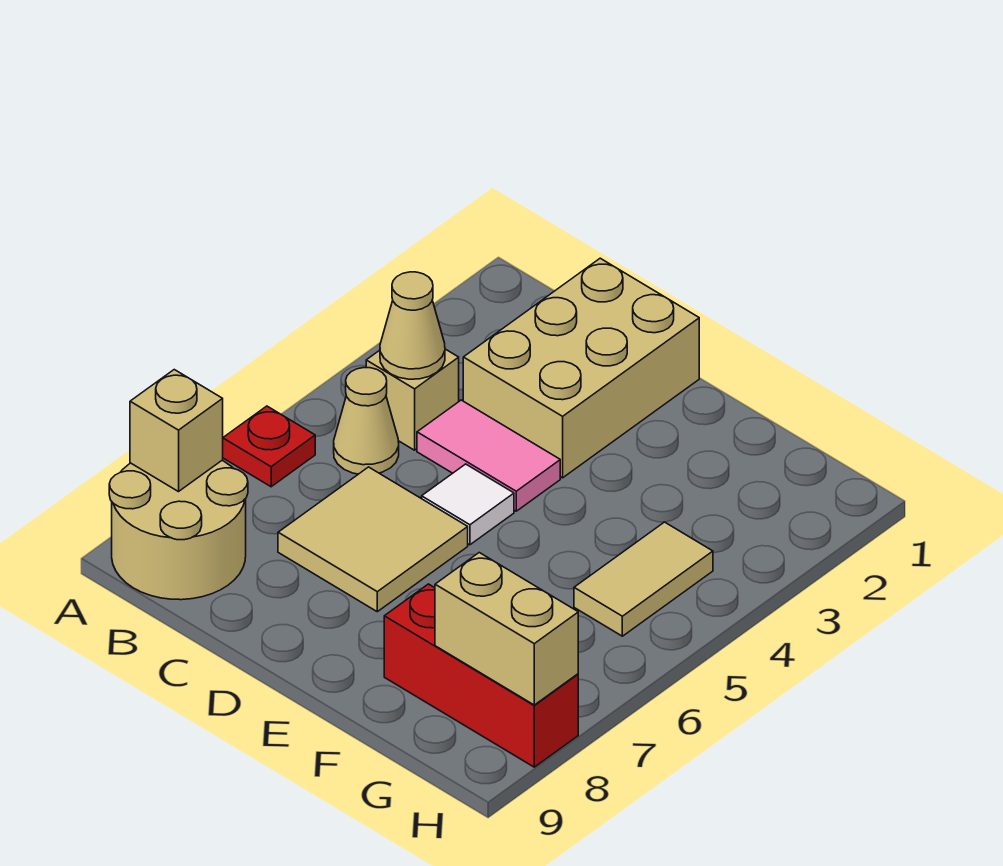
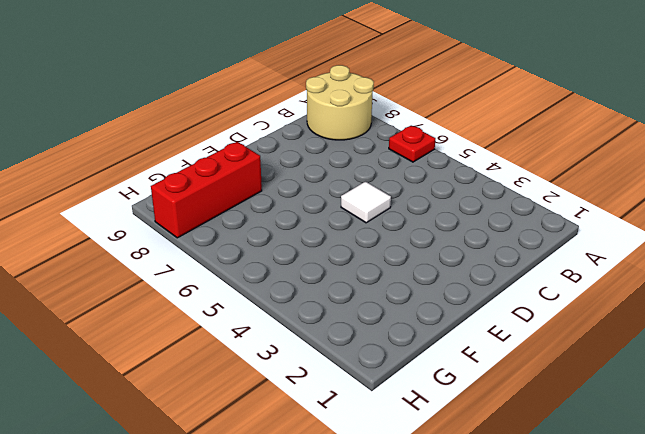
none -> tan 1x1 brick [366,349,459,450]
none -> tan 1x1 cone [334,368,399,474]
none -> tan 2x3 brick [463,258,699,478]

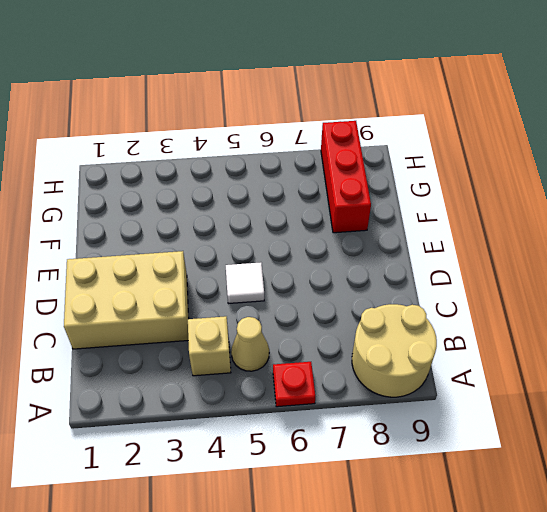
none -> pink 1x2 tile [417,400,560,511]
none -> tan 2x2 tile [278,467,468,612]
none -> tan 1x2 tile [574,522,713,636]

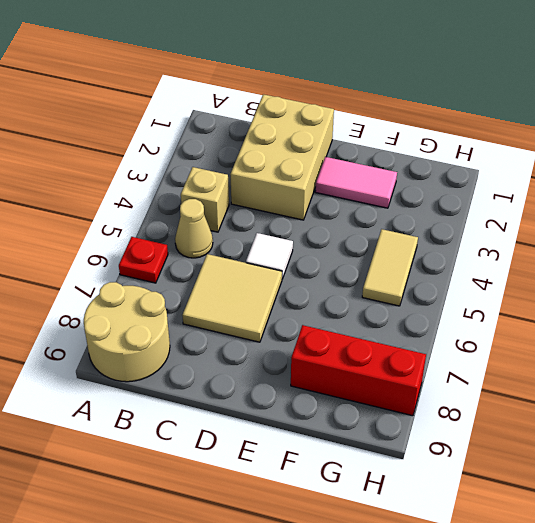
pink 1x2 tile [315,157,397,208] -> pink 1x2 tile moved to [417,400,560,511]
none -> tan 1x1 brick [130,370,223,492]
none -> tan 1x1 cone [380,272,445,379]
none -> tan 1x2 brick [435,553,578,705]

